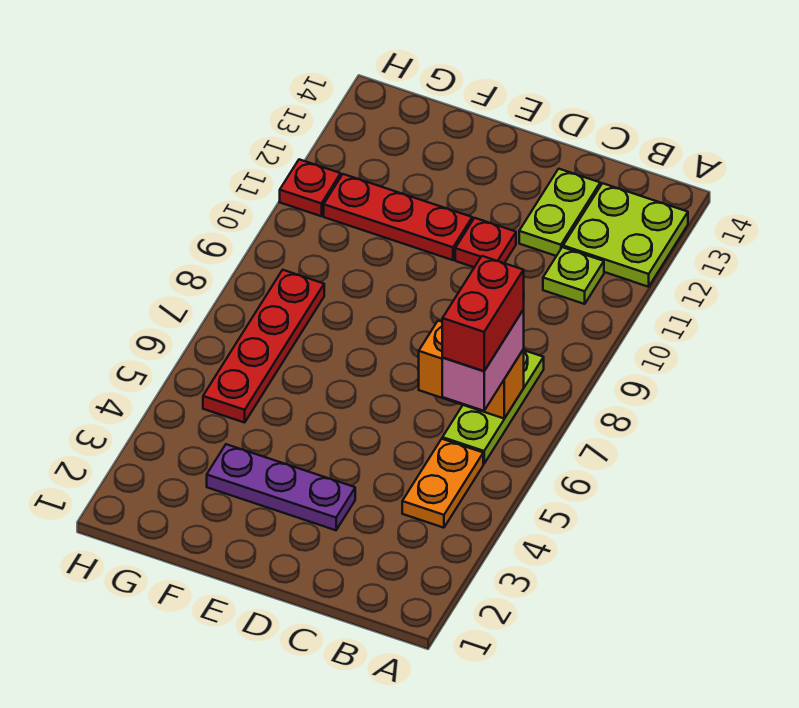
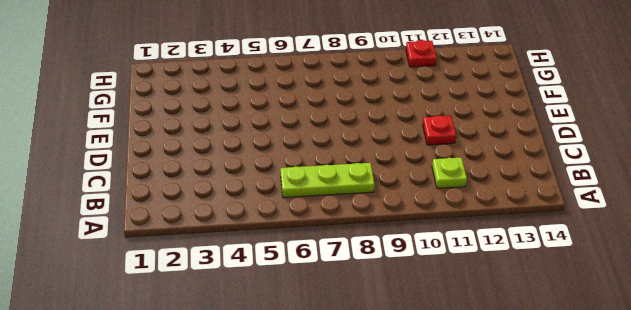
none -> lime 2x2 plate [563,183,688,287]
none -> orange 1x2 plate [402,439,483,528]
none -> lime 1x2 plate [519,169,600,256]

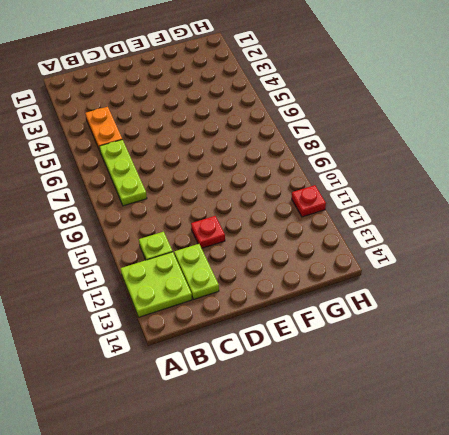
none -> purple 1x3 plate [207,444,355,530]
none -> red 1x3 plate [324,174,472,260]
none -> red 1x4 plate [203,270,324,423]

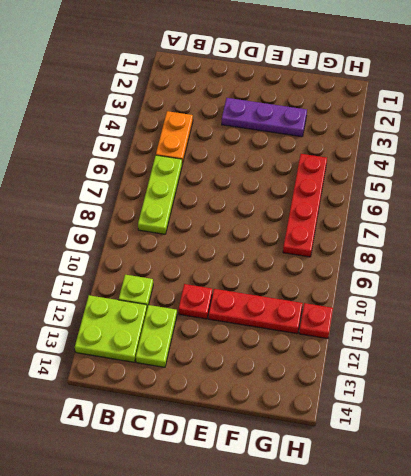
none -> orange 1x2 brick [419,321,524,418]
none -> pink 1x2 brick [442,310,524,411]
none -> red 1x2 brick [442,256,524,371]

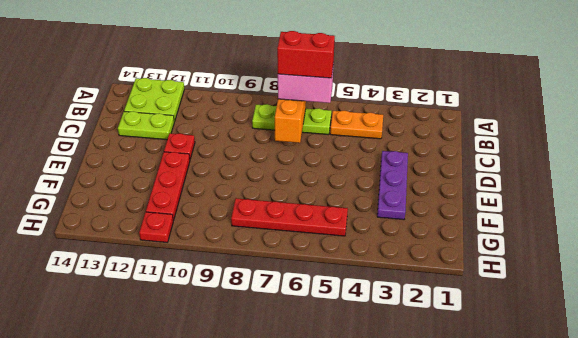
none -> lime 1x1 plate [543,247,604,304]

